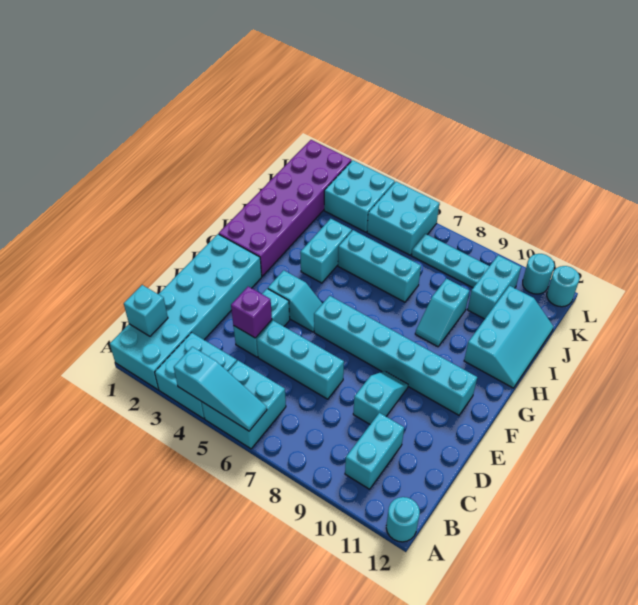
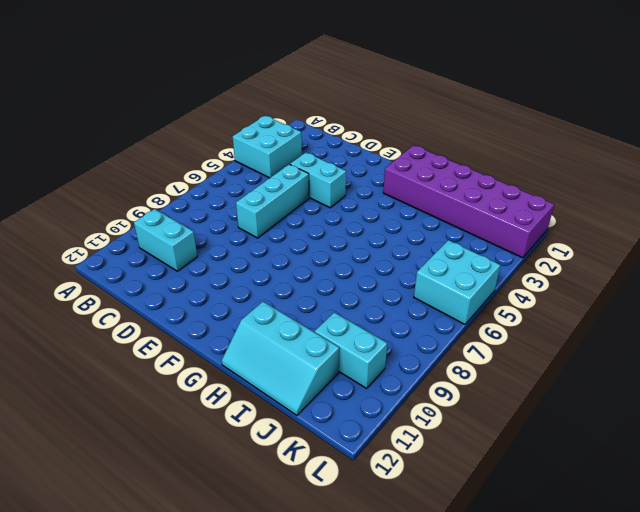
none -> cyan 2x6 brick [110,234,262,390]
none -> cyan 2x2 brick [202,361,286,449]
none -> cyan 1x1 round brick [386,497,420,542]

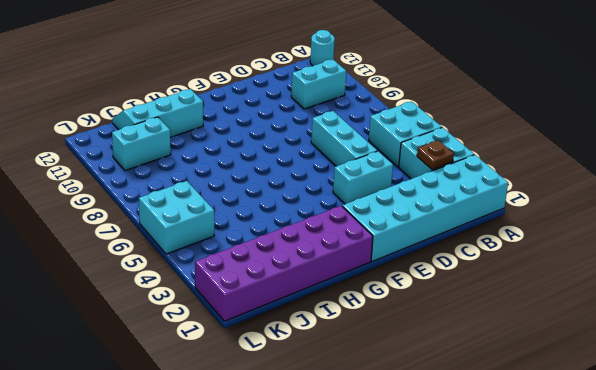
brown 1x1 plate [417,140,454,170] -> none
none -> cyan 1x2 slope [353,371,408,424]
none -> cyan 1x2 slope [268,270,322,332]
none -> cyan 1x6 brick [314,296,477,415]

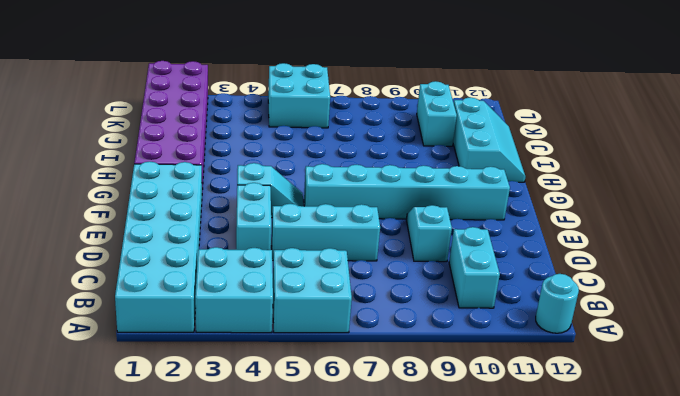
none -> cyan 1x2 brick [300,219,352,283]
none -> cyan 1x2 slope [415,279,469,347]
none -> cyan 1x3 brick [338,230,421,302]

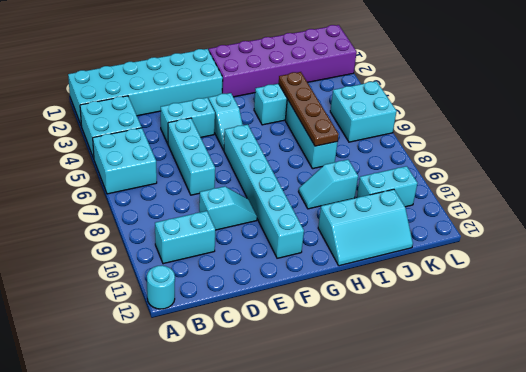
brown 1x4 plate [279,72,339,146] -> none
none -> cyan 2x2 brick [324,160,395,232]
none -> cyan 1x3 plate [411,234,489,288]
none -> cyan 1x1 round brick [523,254,554,294]

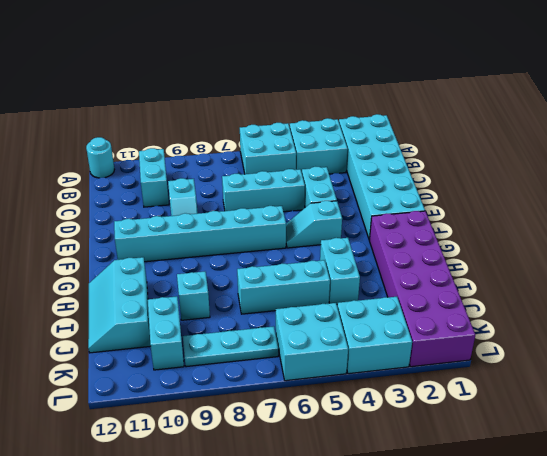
none -> cyan 1x1 round brick [523,254,554,294]
none -> cyan 1x1 round brick [547,266,580,307]
none -> cyan 1x3 slope [174,347,267,431]

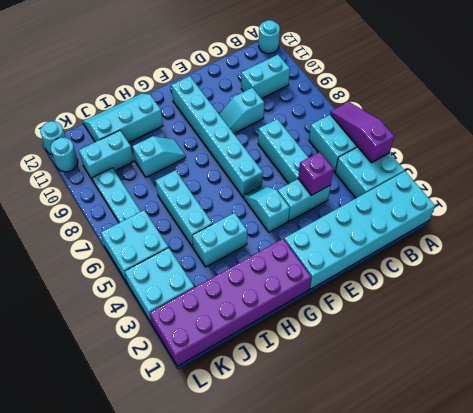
purple 1x3 slope [330,102,394,163] -> cyan 1x3 slope [174,347,267,431]
none -> cyan 1x1 brick [124,285,168,336]

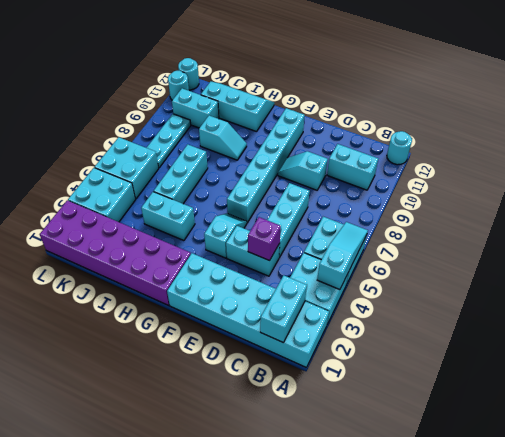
cyan 1x2 brick [260,275,307,343] -> cyan 1x1 brick [124,285,168,336]

